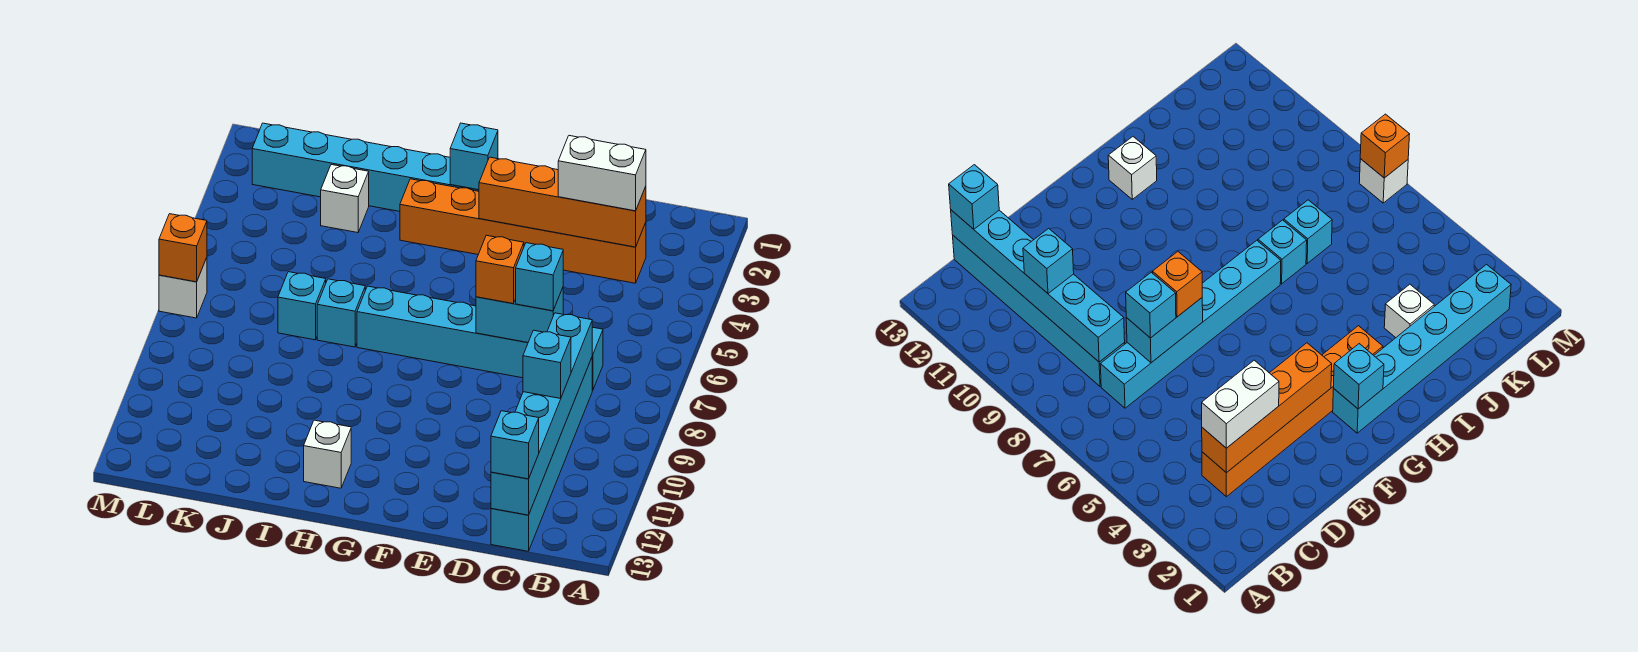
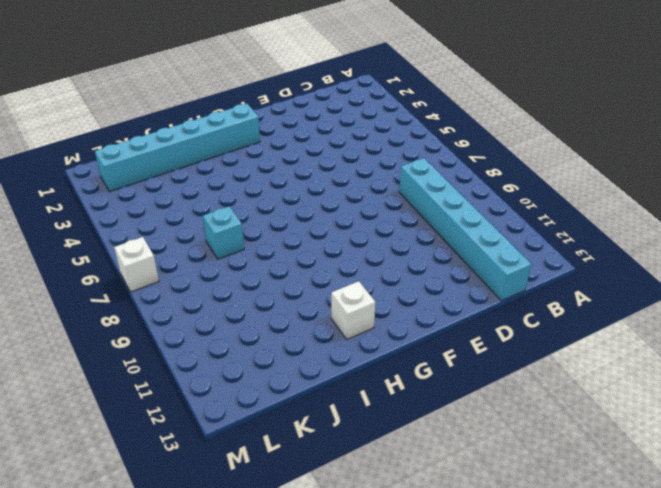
none -> orange 1x6 brick [400,179,646,283]
none -> cyan 1x6 brick [357,286,603,391]
none -> cyan 1x1 brick [317,279,365,347]

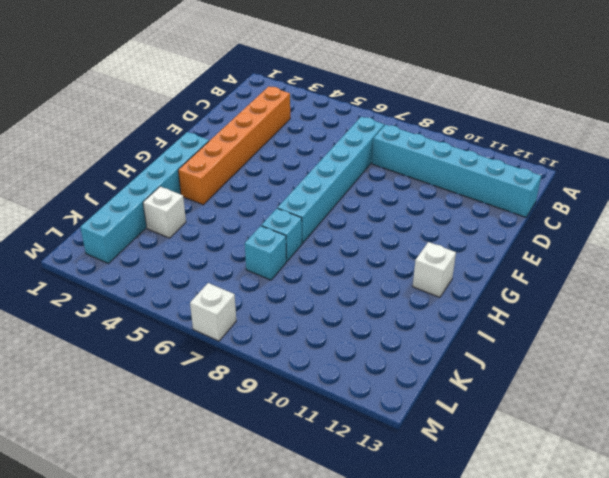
none -> orange 1x4 brick [479,157,646,247]
none -> cyan 1x6 brick [491,313,592,515]
none -> cyan 1x2 brick [476,288,563,343]

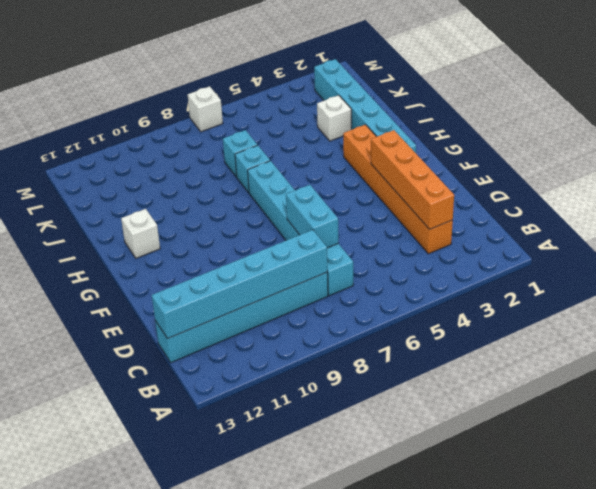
none -> cyan 1x1 brick [450,123,498,190]
none -> orange 1x1 brick [159,214,207,282]
none -> white 1x2 brick [558,136,646,211]

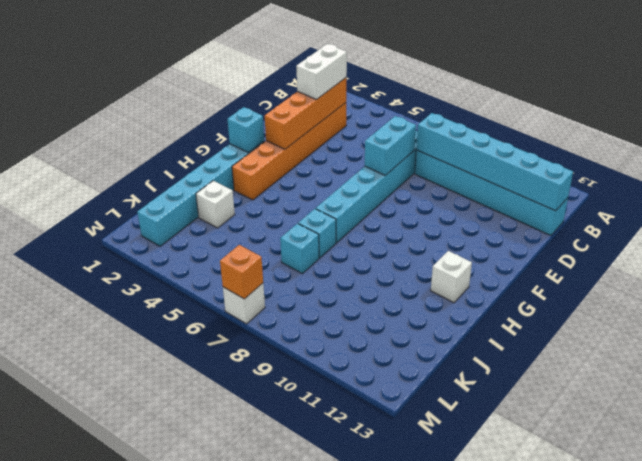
none -> cyan 1x1 brick [523,330,571,398]
none -> cyan 1x1 brick [491,411,539,479]
none -> cyan 1x1 brick [516,243,563,311]

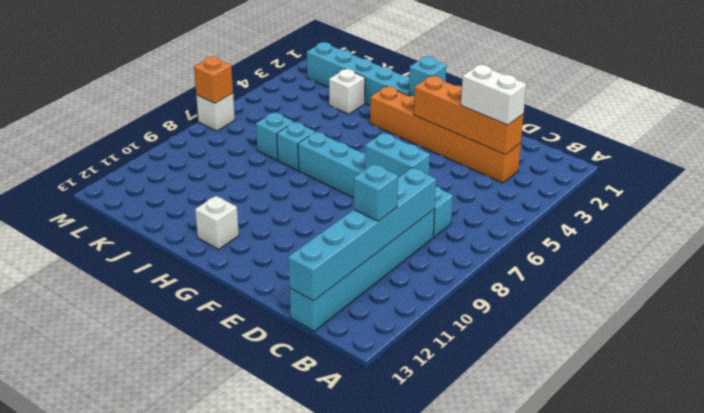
none -> cyan 1x1 brick [491,411,539,479]
none -> cyan 1x1 brick [516,243,563,311]
none -> orange 1x1 brick [476,235,524,304]

